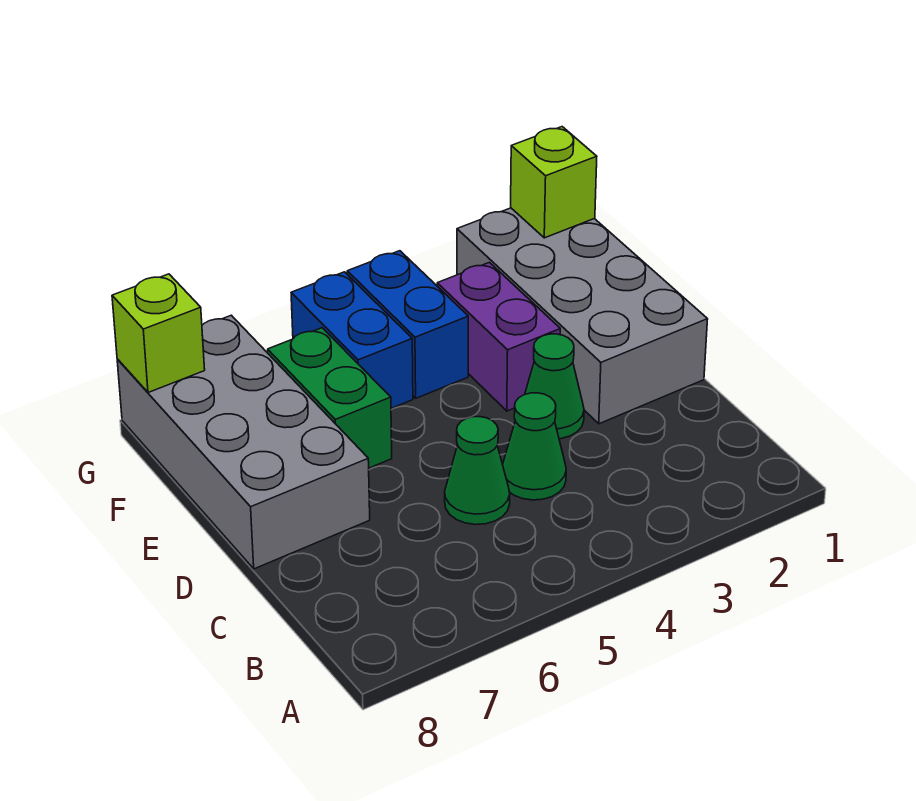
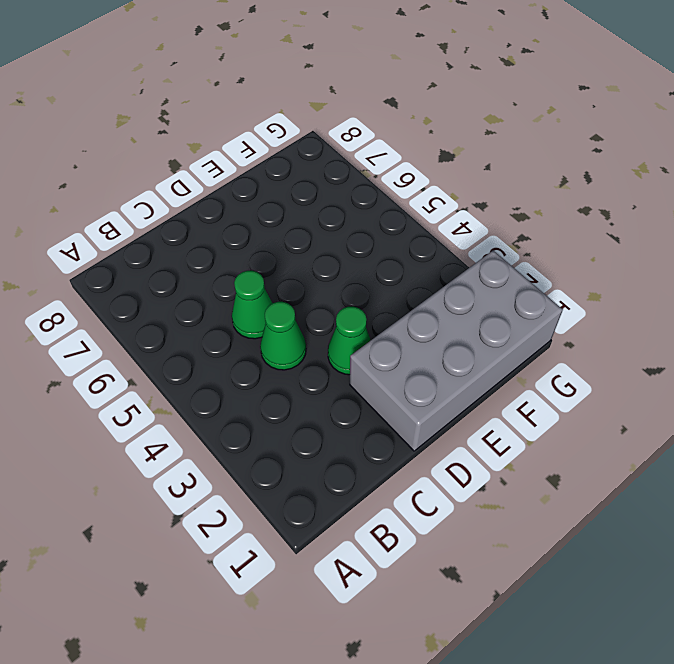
none -> grey 2x4 brick [117,315,370,569]
none -> purple 1x2 brick [437,262,560,411]

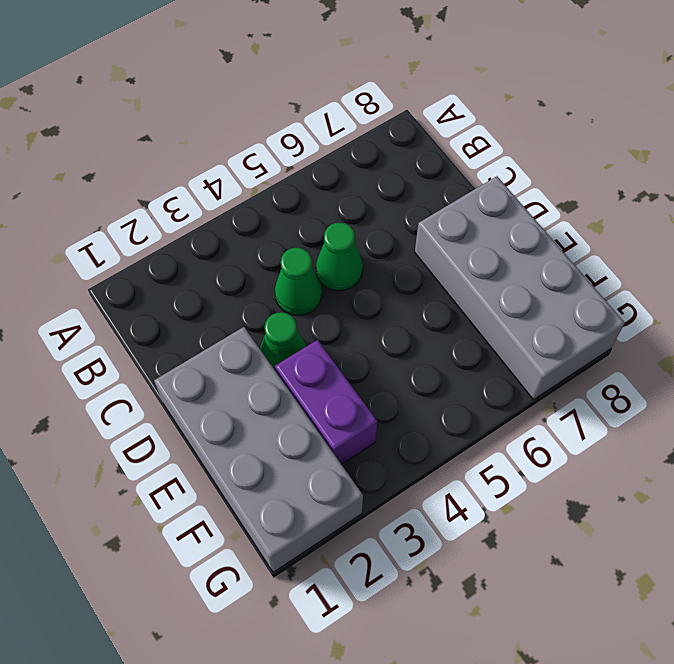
none -> green 1x2 brick [268,328,392,468]
none -> blue 1x2 brick [347,251,468,398]

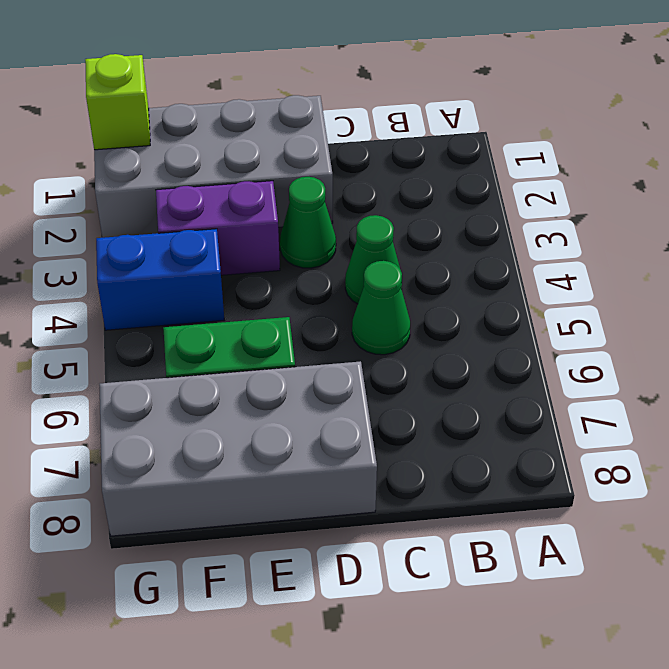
none -> blue 1x2 brick [291,272,413,408]
none -> lime 1x1 brick [112,274,205,393]

